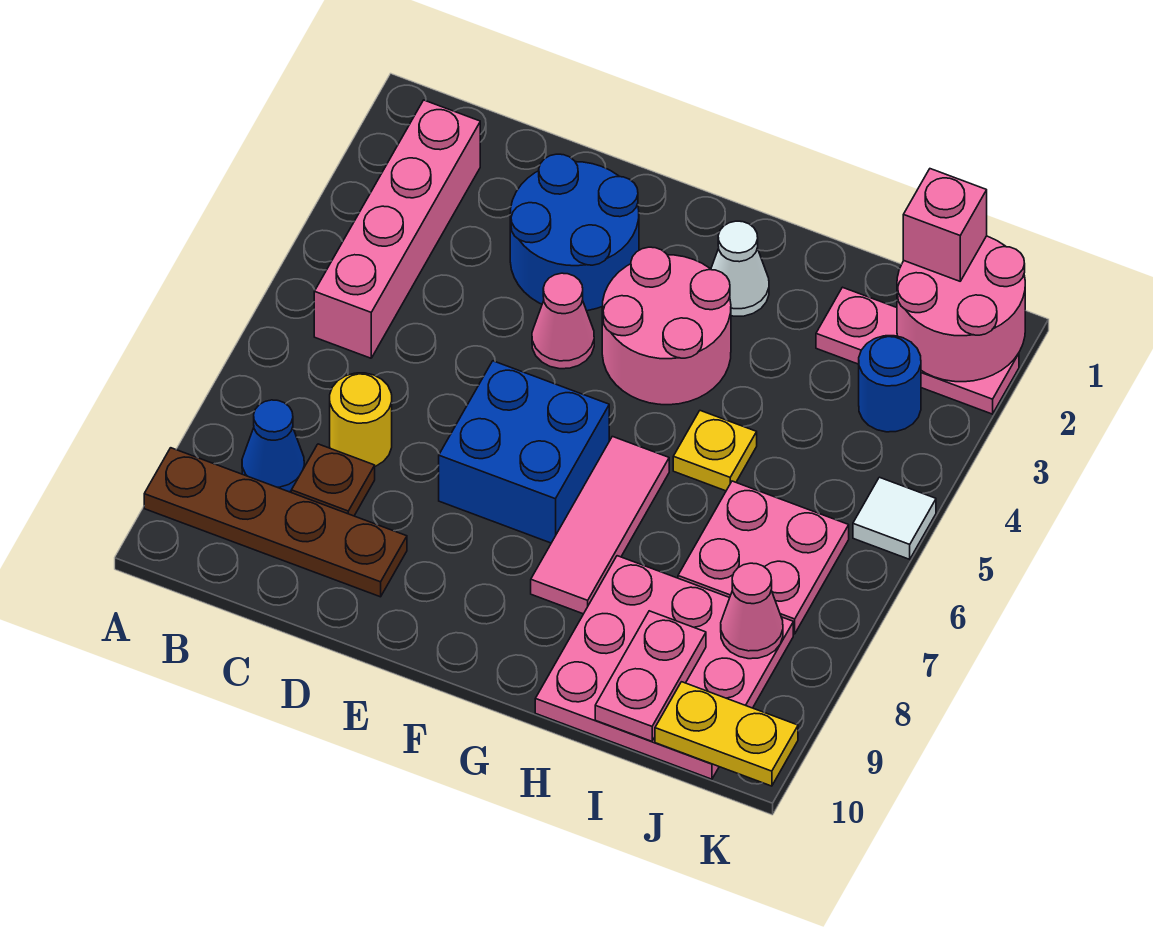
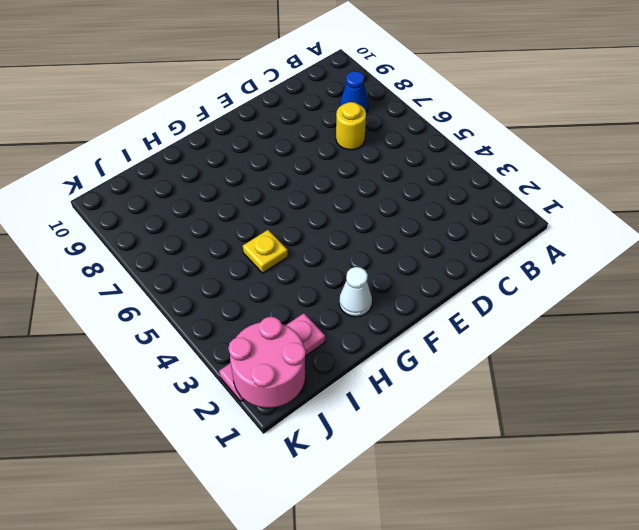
none -> brown 1x4 plate [144,448,407,597]
none -> pink 1x4 brick [314,100,480,358]
none -> brown 1x1 plate [291,444,375,516]

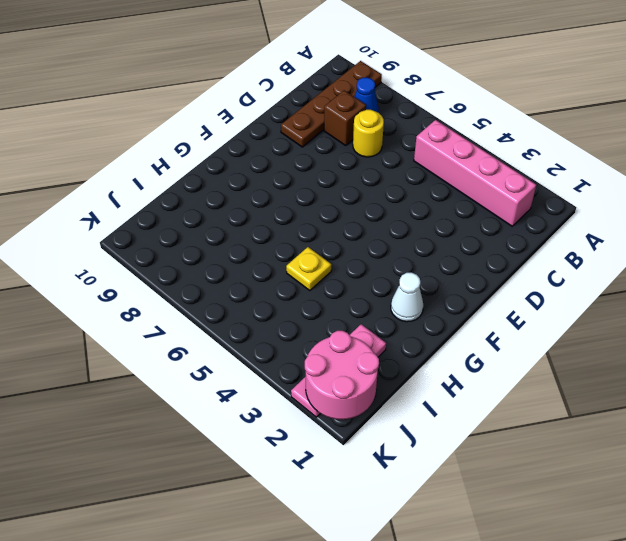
brown 1x1 brick [324,90,366,145] -> brown 1x1 plate [291,444,375,516]
none -> blue 2x2 round brick [510,154,639,311]
none -> pink 1x1 cone [532,273,594,369]
none -> blue 2x2 brick [439,361,609,543]

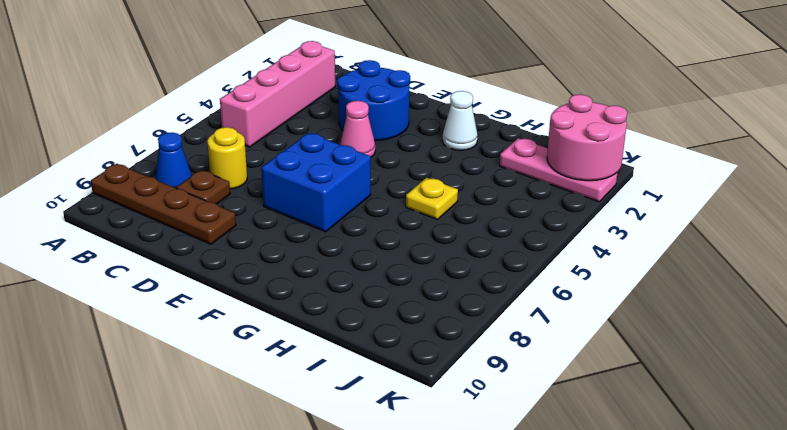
none -> pink 2x2 round brick [602,247,731,405]
none -> pink 1x3 tile [531,436,669,614]
none -> pink 3x3 plate [535,556,793,779]

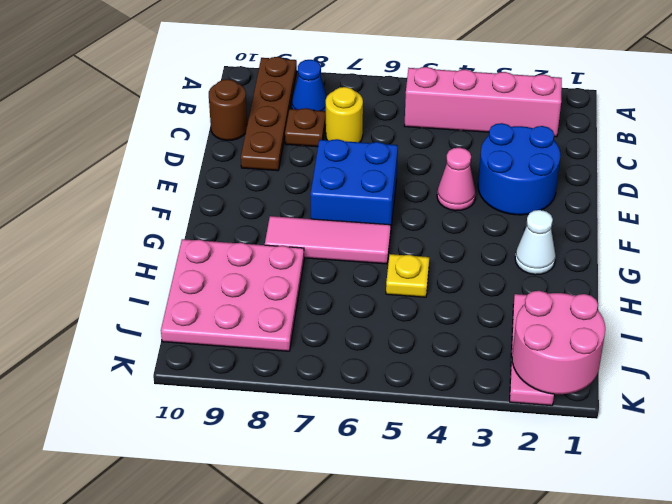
brown 1x1 round brick [209,79,247,140] -> none
none -> pink 2x2 round brick [602,247,731,405]
none -> pink 2x2 plate [678,481,849,634]
none -> blue 1x1 round brick [859,336,921,432]

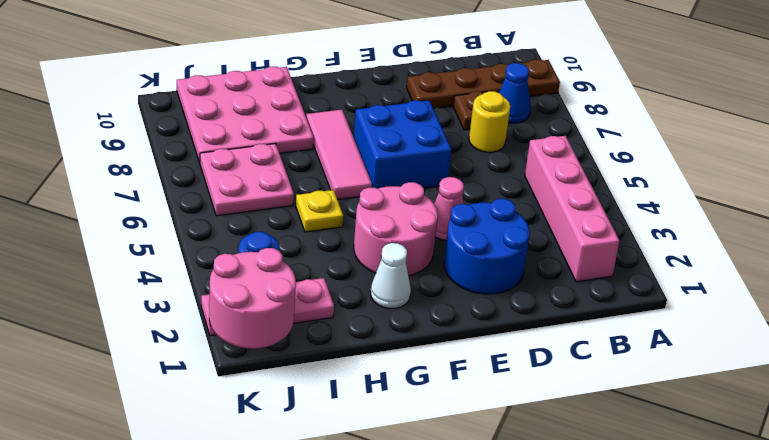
none -> white 1x1 tile [853,477,936,559]
none -> pink 1x2 plate [595,611,706,741]
none -> pink 1x1 cone [721,563,783,659]

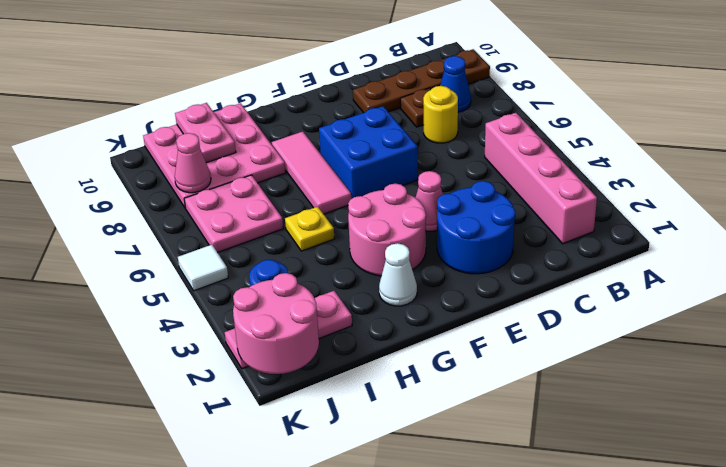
none -> yellow 1x2 plate [655,682,798,786]
none -> pink 1x1 brick [903,169,987,281]

